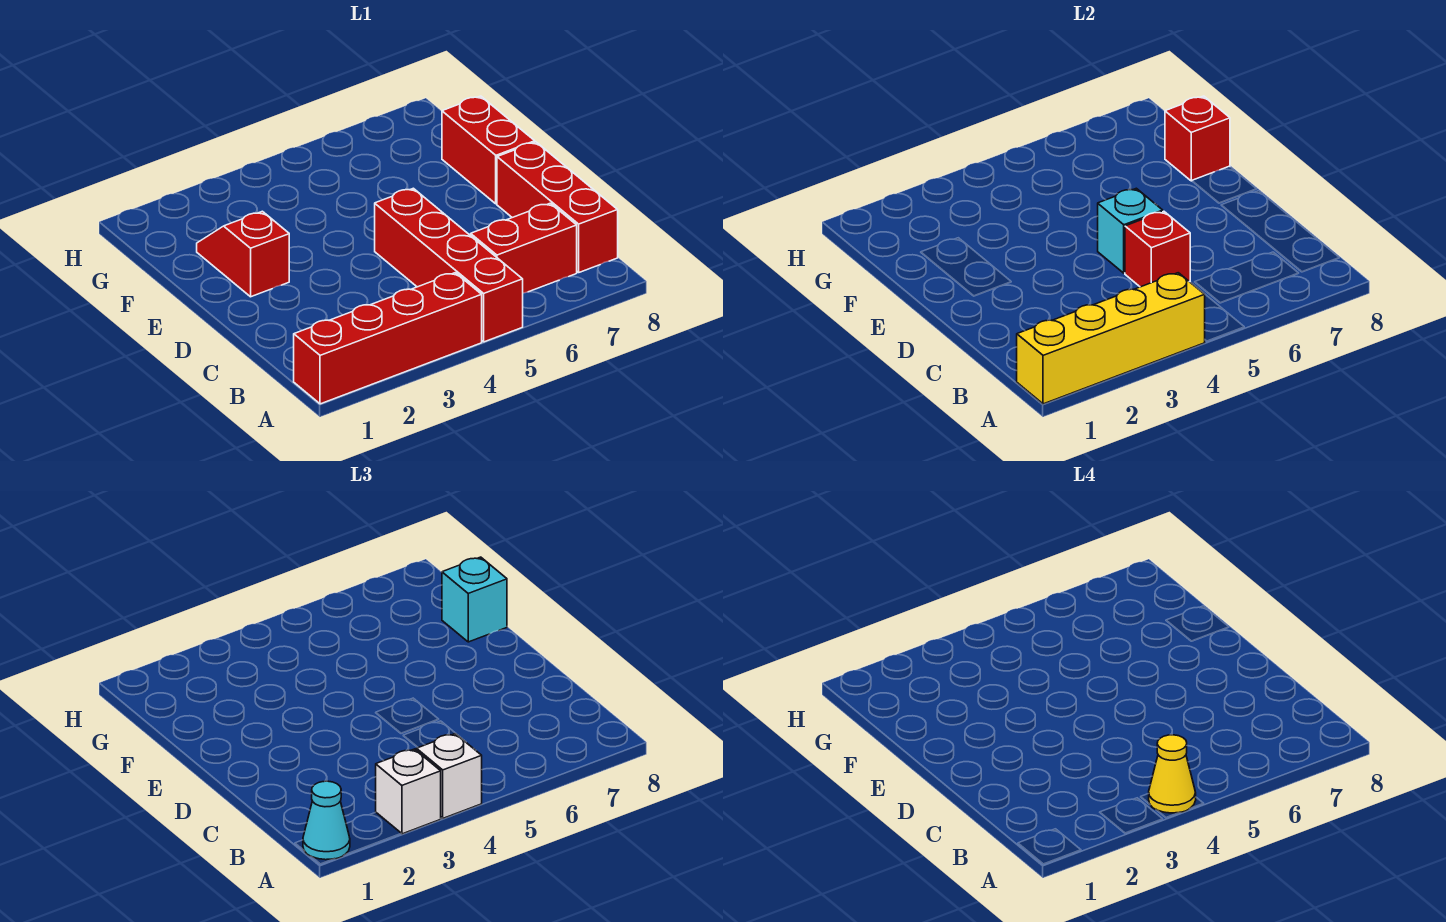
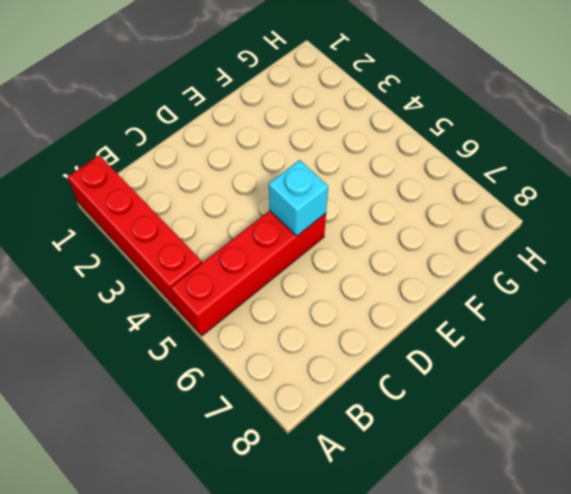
none -> red 1x2 brick [471,203,577,293]
none -> red 1x3 brick [497,142,618,272]
none -> red 1x2 slope [197,211,289,297]

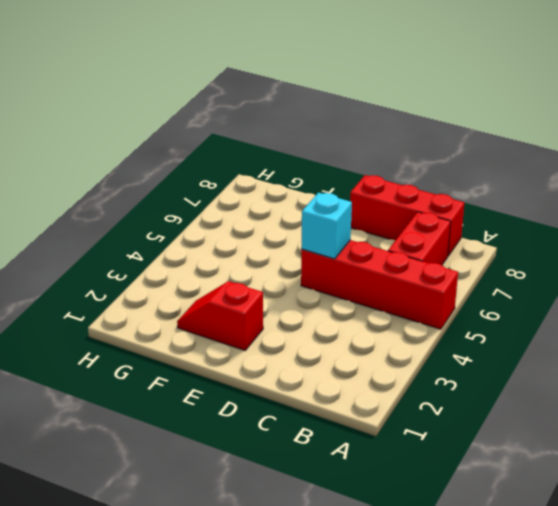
none -> red 1x4 brick [294,273,482,404]
none -> red 1x2 brick [442,96,535,204]
none -> yellow 1x4 brick [1017,273,1205,404]

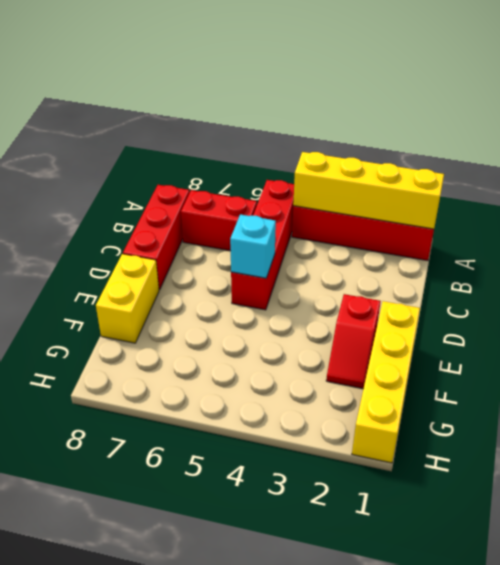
yellow 1x4 brick [352,301,420,463] -> none
yellow 1x2 brick [96,254,159,343] -> red 1x2 brick [442,96,535,204]
none -> red 1x1 brick [1125,211,1190,287]
none -> red 1x1 brick [1165,96,1230,181]
none -> cyan 1x1 cone [303,781,350,860]

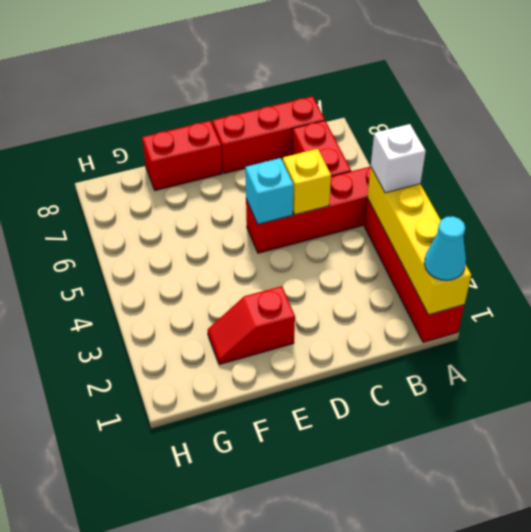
yellow 1x1 brick [283,149,331,215] -> red 1x1 brick [1125,211,1190,287]
none -> red 1x1 brick [1165,96,1230,181]
none -> white 1x1 brick [376,749,441,834]
none -> cyan 1x1 brick [442,557,507,642]

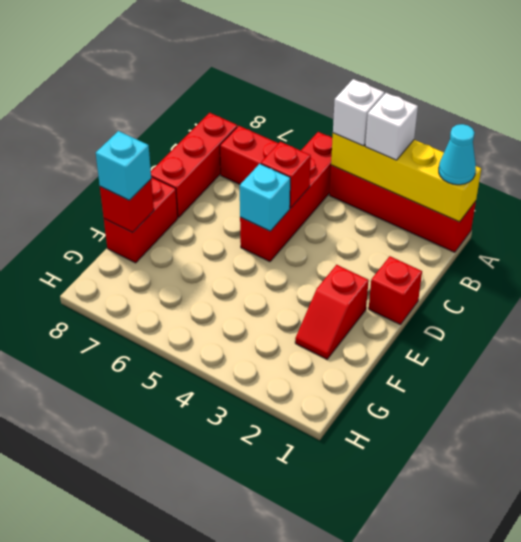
red 1x1 brick [369,256,422,325] -> none
none -> yellow 1x1 cone [1149,735,1196,813]

